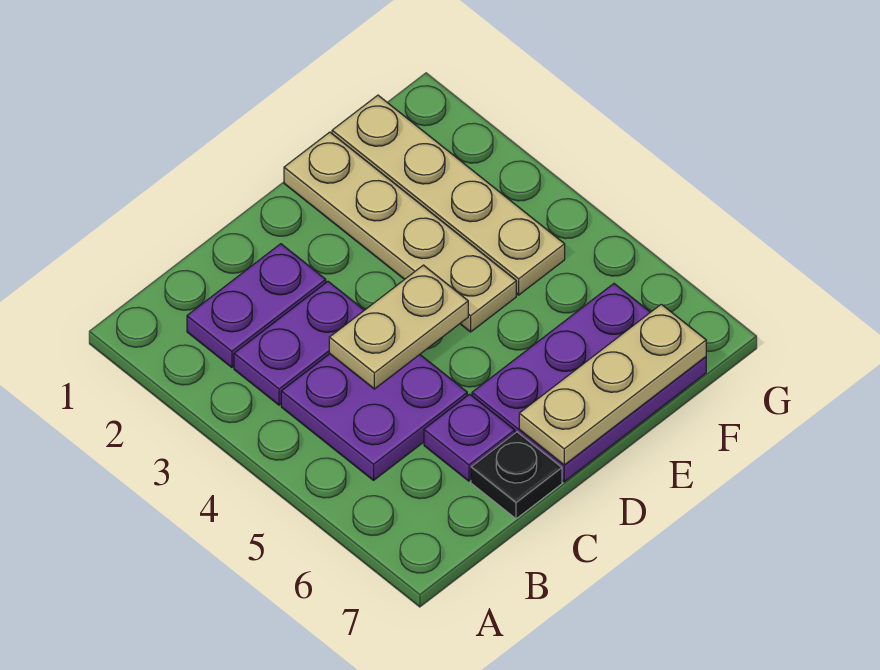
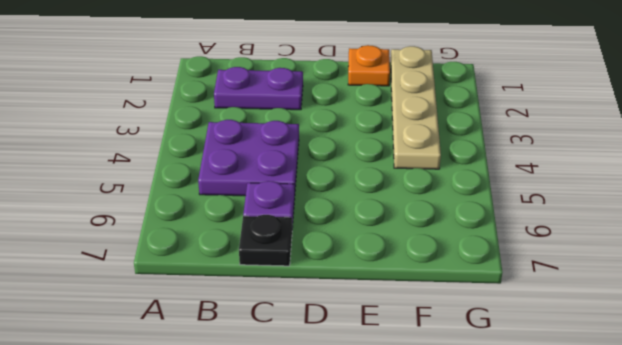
orange 1x1 plate [348,45,390,86] -> tan 1x4 plate [284,132,516,332]
none -> purple 1x2 plate [234,282,364,405]
none -> purple 2x3 plate [472,284,706,482]

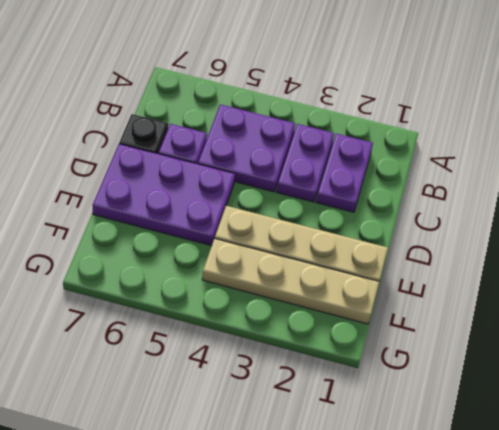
purple 2x3 plate [92,144,235,246] -> purple 2x3 plate turned to [472,284,706,482]
none -> tan 1x2 plate [329,265,468,389]
none -> tan 1x3 plate [519,304,706,465]

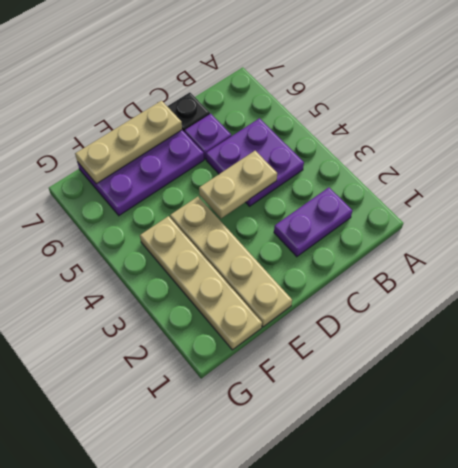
none -> purple 1x2 plate [234,282,364,405]

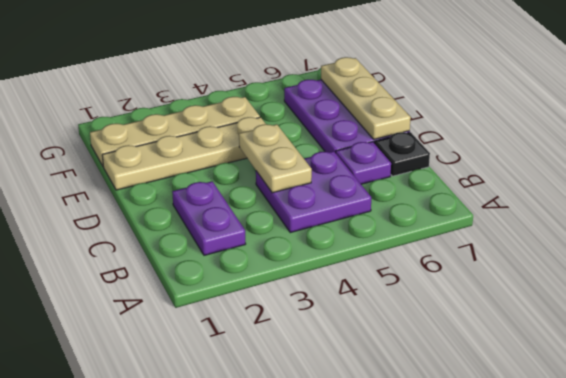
none -> purple 1x2 plate [234,282,364,405]

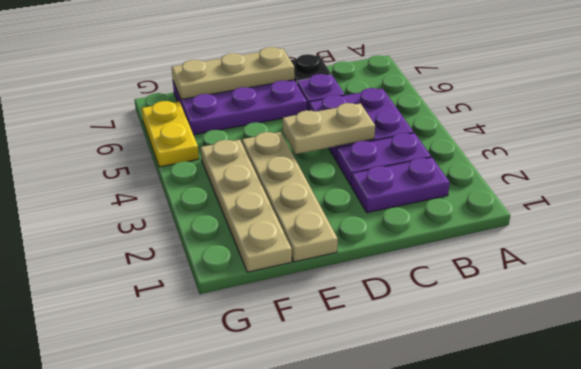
yellow 1x2 plate [141,101,199,167] -> none

